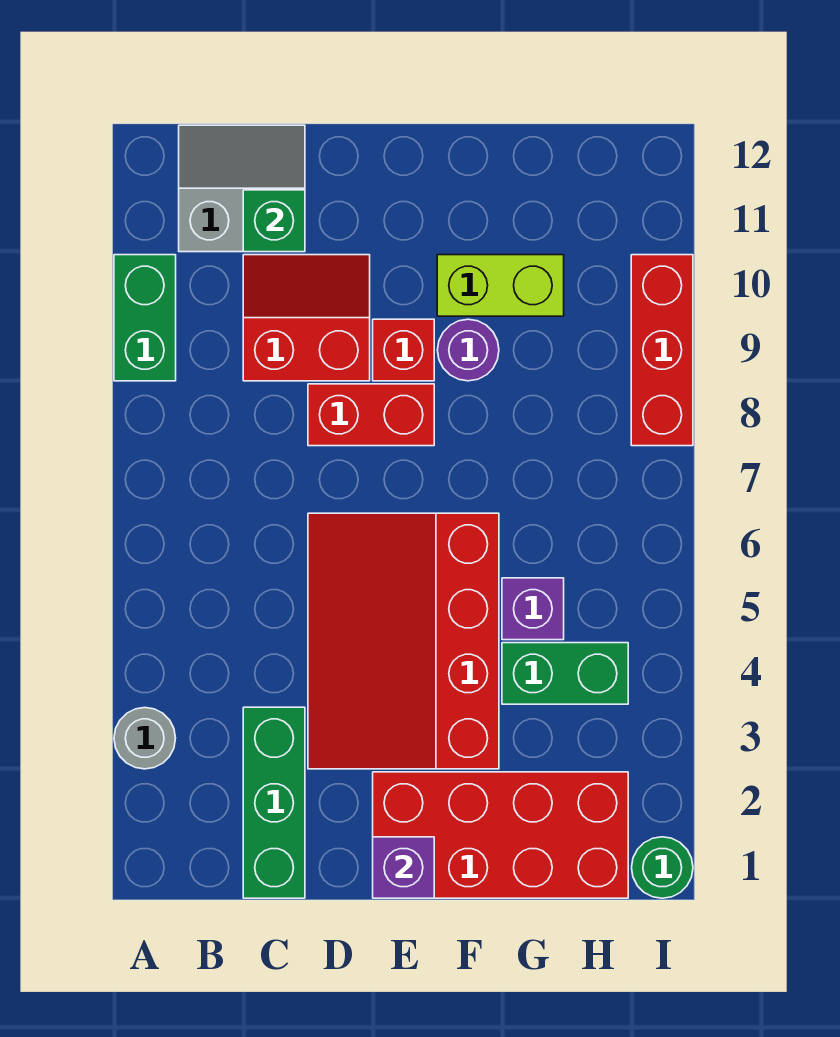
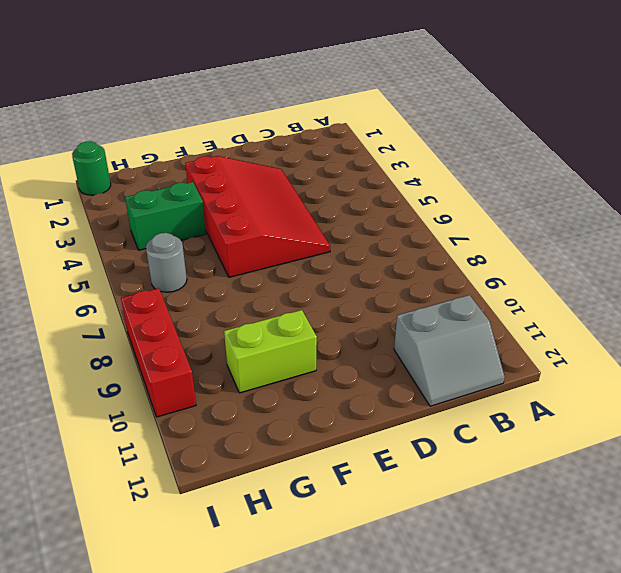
grey 1x1 round brick [146,233,187,292] -> grey 1x1 round brick moved to [114,708,176,769]
none -> green 1x2 brick [114,255,176,381]
none -> green 1x3 brick [243,707,305,898]
none -> red 2x2 slope [243,255,370,381]

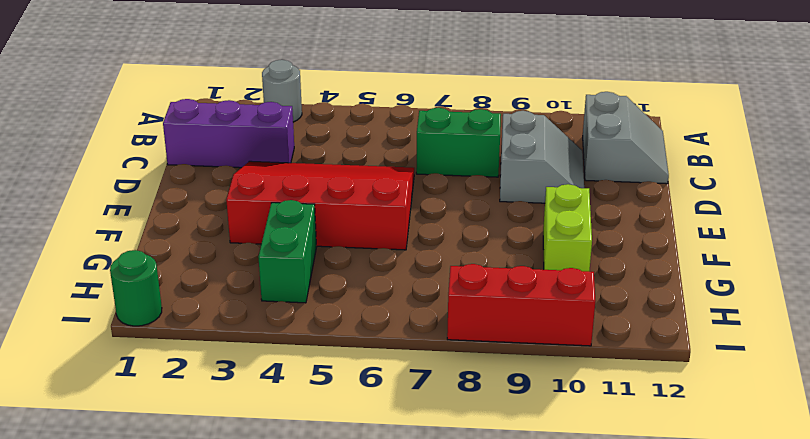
purple 1x3 brick [163,99,294,168] -> green 1x3 brick [243,707,305,898]
green 1x2 brick [416,108,501,177] -> green 1x2 brick moved to [114,255,176,381]
grey 2x2 slope [500,111,584,203] -> red 2x2 slope [243,255,370,381]
none -> red 1x2 brick [308,384,434,446]
none -> red 2x4 brick [373,772,628,898]
none -> red 1x1 brick [373,319,434,381]

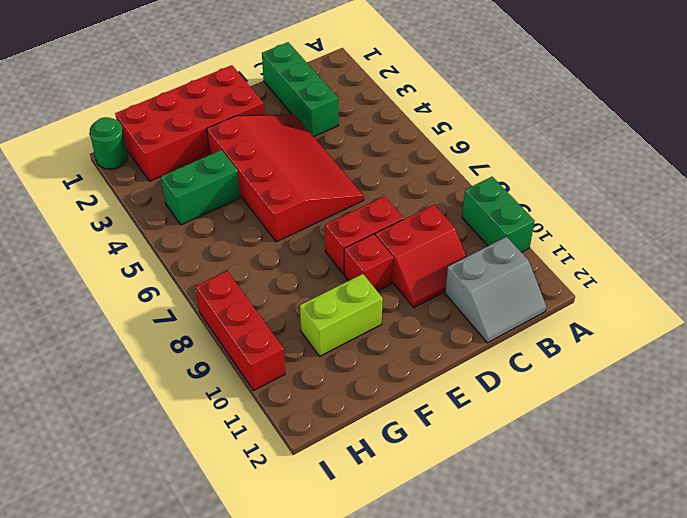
none -> grey 1x1 round brick [114,708,176,769]
none -> purple 1x1 round brick [437,319,499,381]
none -> purple 1x1 brick [502,578,564,640]

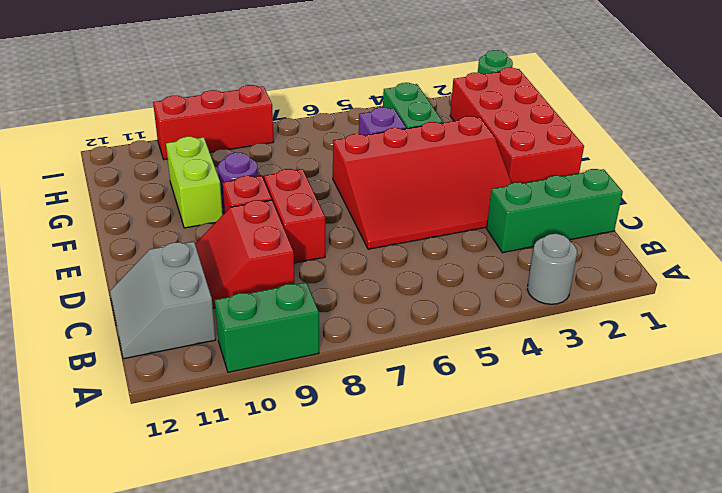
none -> green 1x1 brick [243,190,305,252]
none -> purple 1x1 brick [373,837,434,898]

